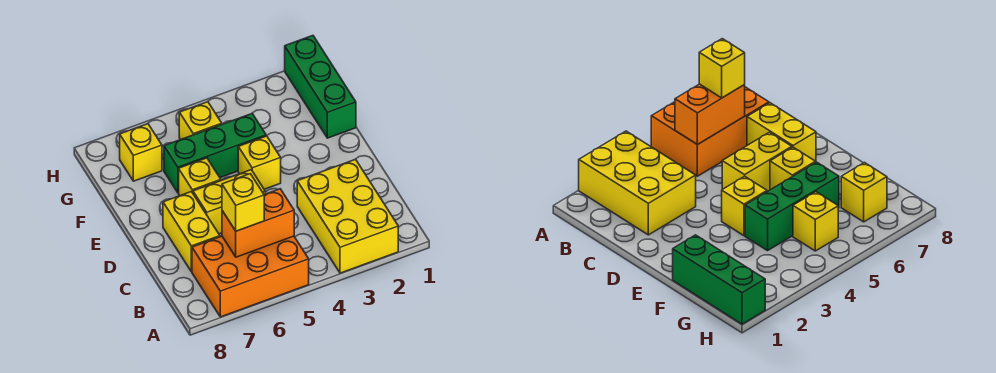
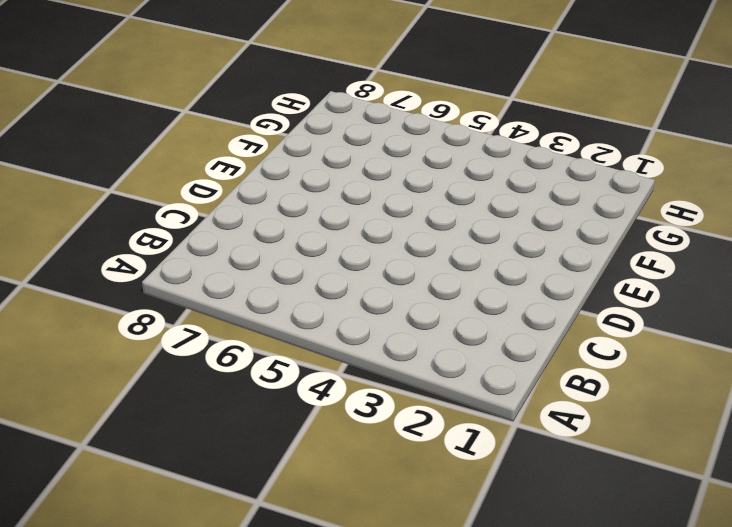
none -> yellow 2x3 brick [297,159,398,273]
none -> orange 2x3 brick [192,236,309,317]
none -> yellow 1x2 brick [163,192,220,272]

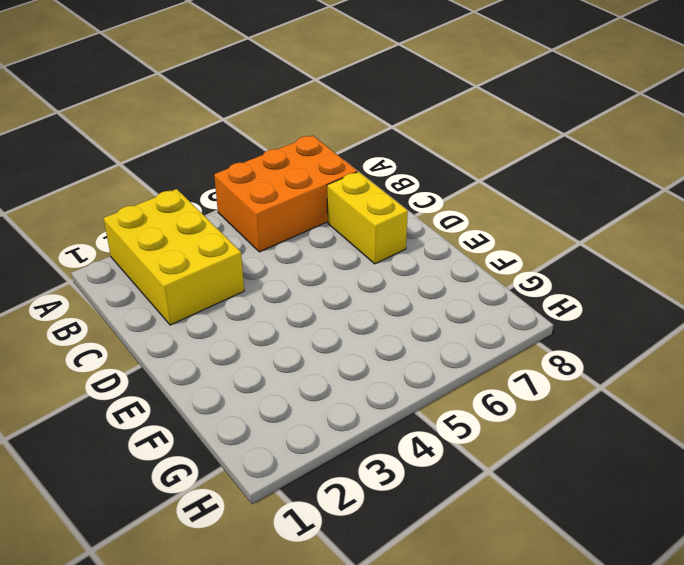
none -> yellow 1x2 brick [193,170,265,234]
none -> yellow 1x1 brick [238,136,281,189]
none -> yellow 1x1 brick [179,158,221,196]

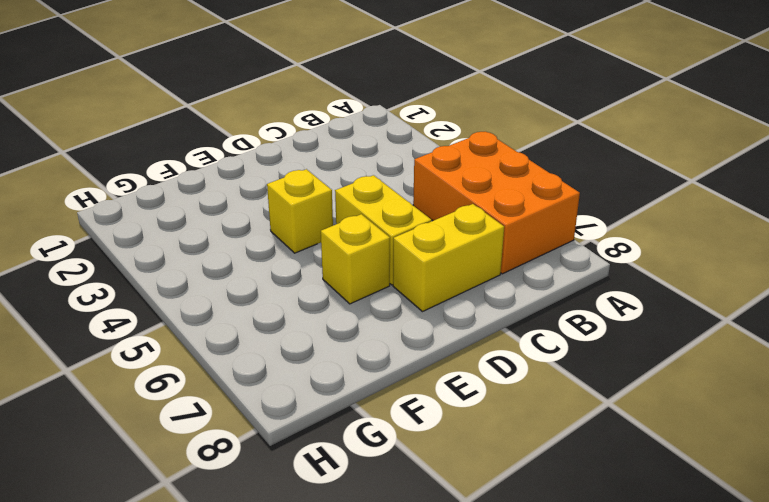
none -> yellow 2x3 brick [297,159,398,273]
none -> green 1x3 brick [285,36,356,138]
none -> green 1x3 brick [164,114,266,193]

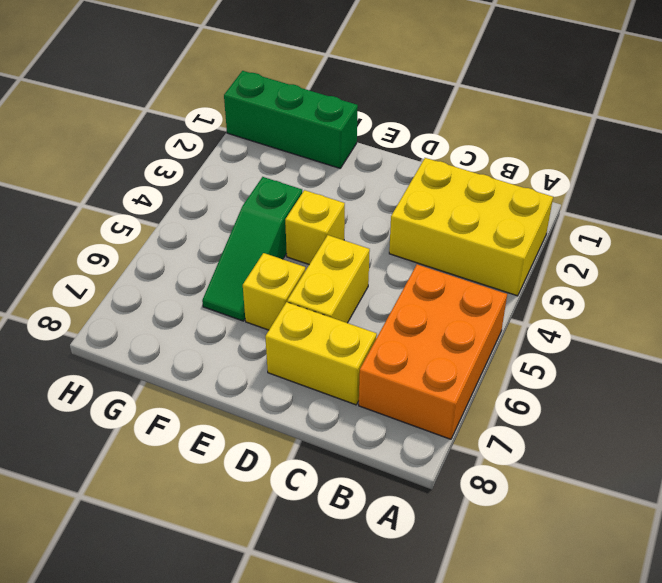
green 1x3 slope [202,177,302,321] -> green 1x3 brick [164,114,266,193]
none -> yellow 1x1 brick [179,102,222,140]
none -> yellow 1x1 brick [120,124,162,181]
none -> orange 1x2 brick [222,189,294,257]

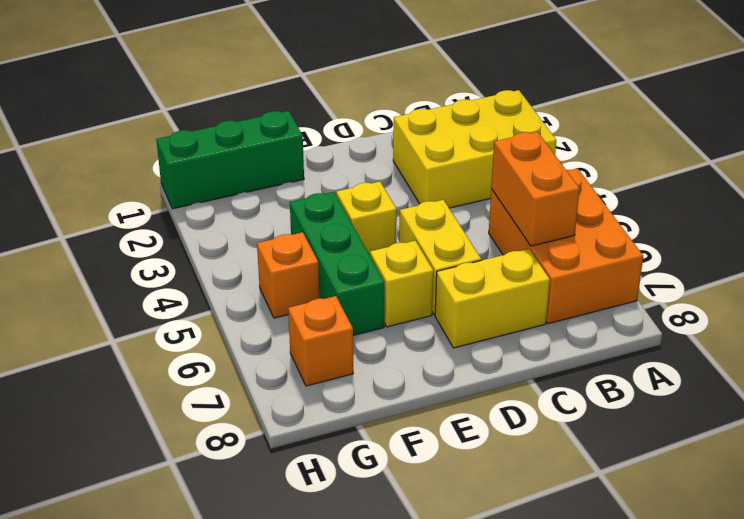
orange 1x1 brick [257,232,319,318] -> yellow 1x1 brick [179,102,222,140]
orange 1x1 brick [288,296,353,386] -> yellow 1x1 brick [120,124,162,181]
none -> yellow 1x1 brick [222,174,264,231]

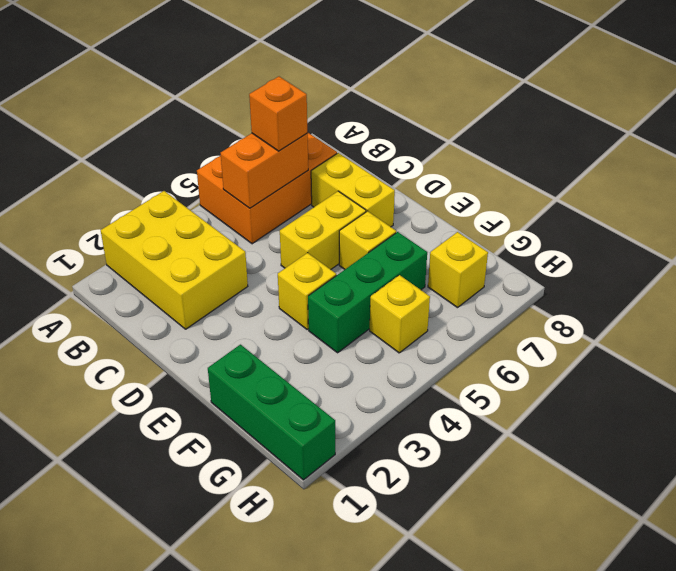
orange 1x1 brick [249,76,307,151] -> yellow 1x1 brick [222,174,264,231]

